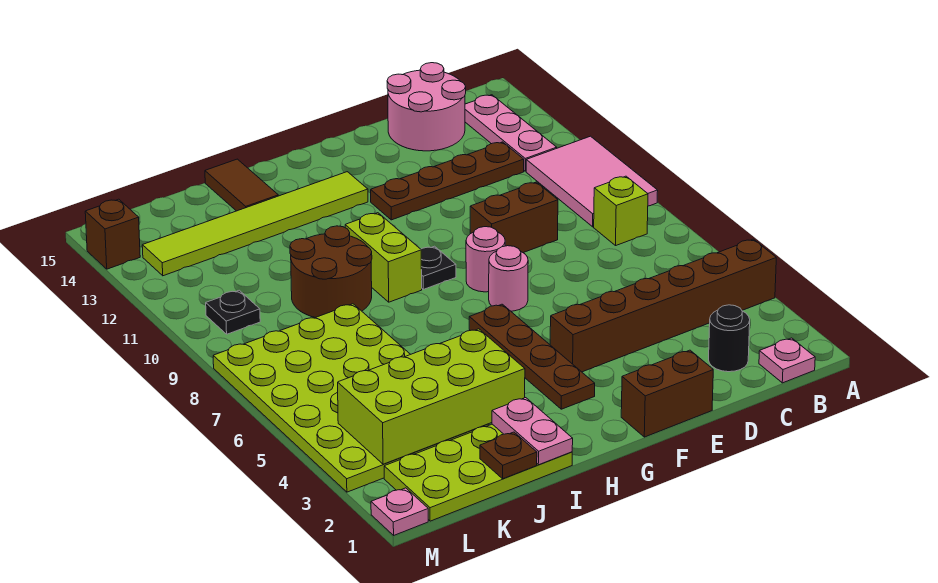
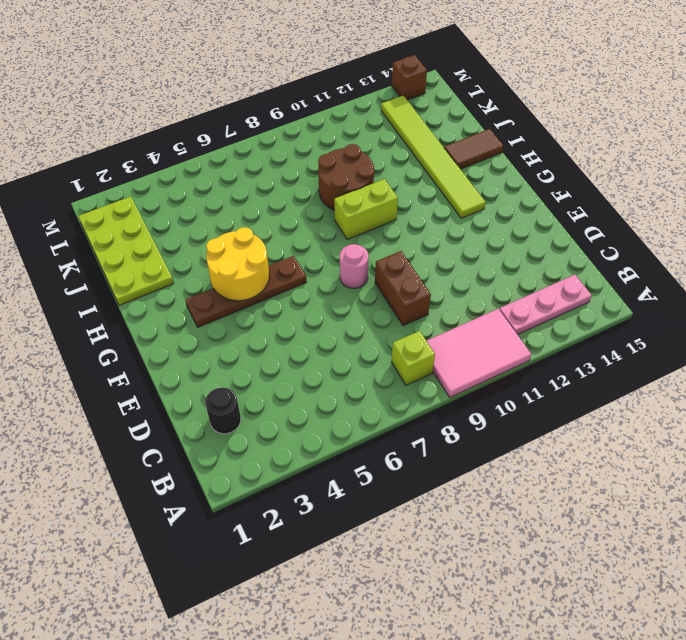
yellow 2x2 round brick [206,227,269,301] -> none
none -> brown 1x6 brick [550,239,776,372]
none -> pink 1x1 plate [759,338,815,383]
none -> brown 1x4 plate [371,142,524,220]

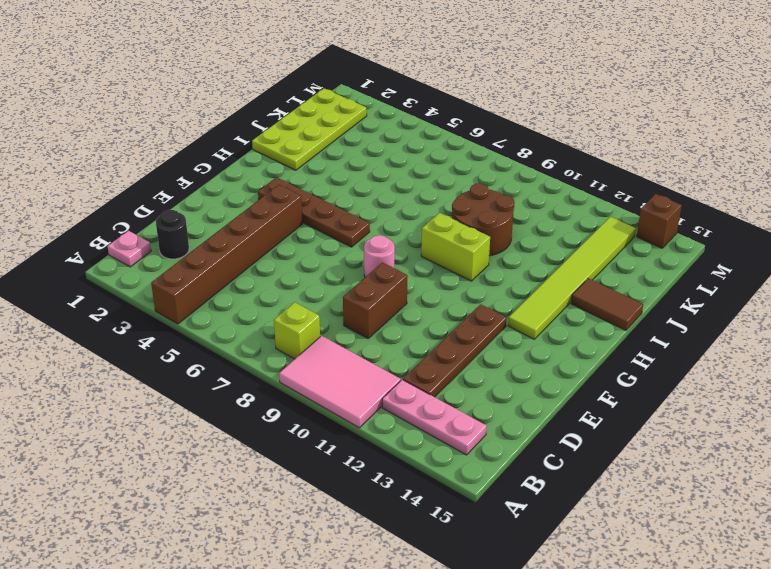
none -> pink 2x2 round brick [387,63,466,151]
none -> brown 1x2 brick [621,350,713,437]
none -> pink 1x1 round brick [489,246,528,311]

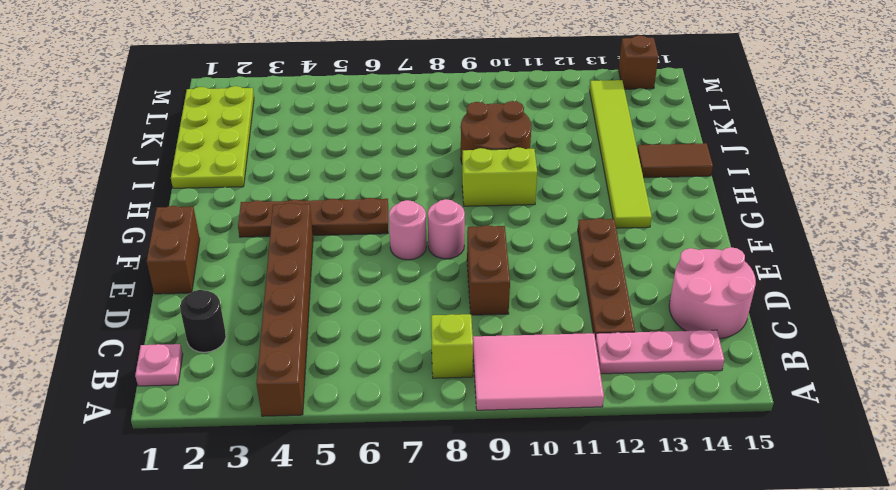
none -> black 1x1 plate [421,246,456,289]
none -> lime 4x6 plate [213,304,489,492]
none -> black 1x1 plate [206,290,260,334]

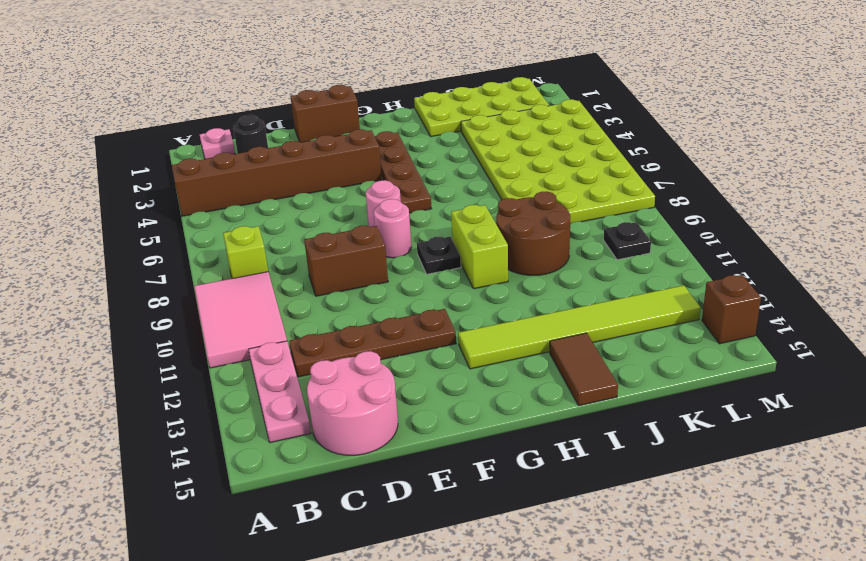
none -> pink 1x1 plate [371,488,428,535]
none -> pink 1x2 plate [492,398,573,465]
none -> lime 2x4 brick [338,329,525,464]

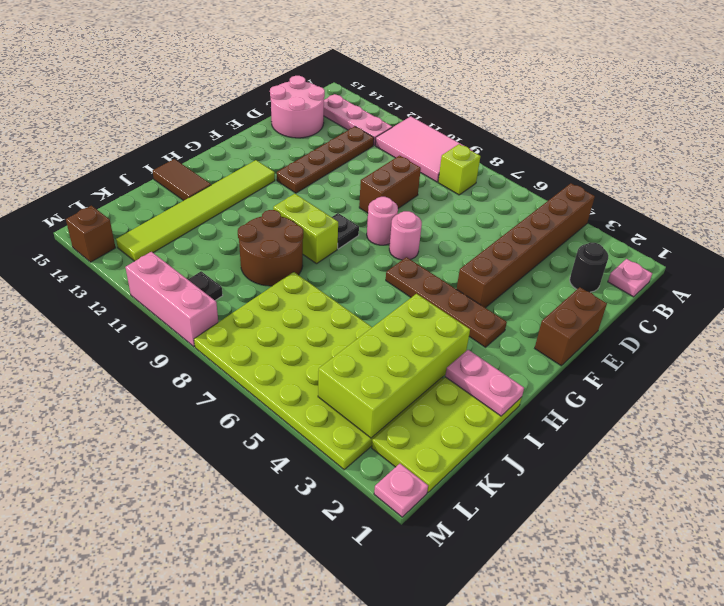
pink 1x3 brick [125,252,218,347] -> none
none -> brown 1x1 plate [480,432,537,479]

